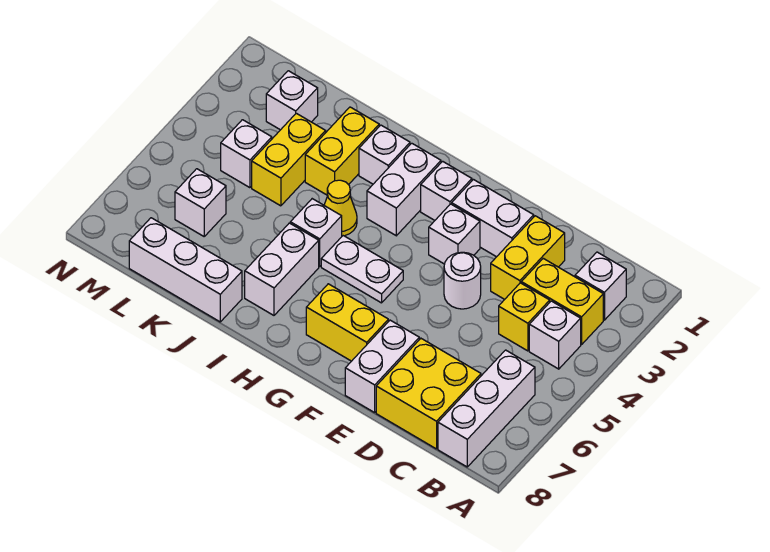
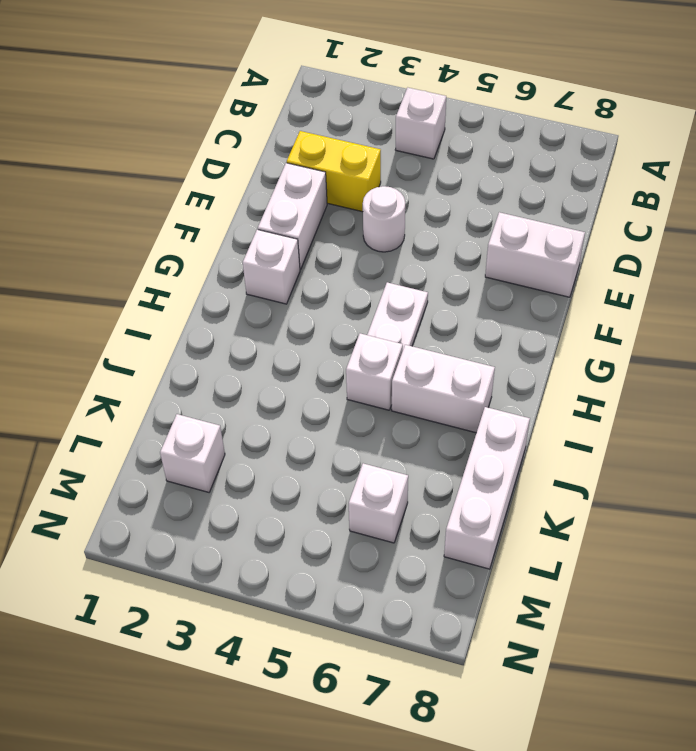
none -> white 1x1 brick [575,252,626,320]
none -> yellow 1x2 brick [521,258,603,344]
none -> white 1x3 brick [438,350,535,467]

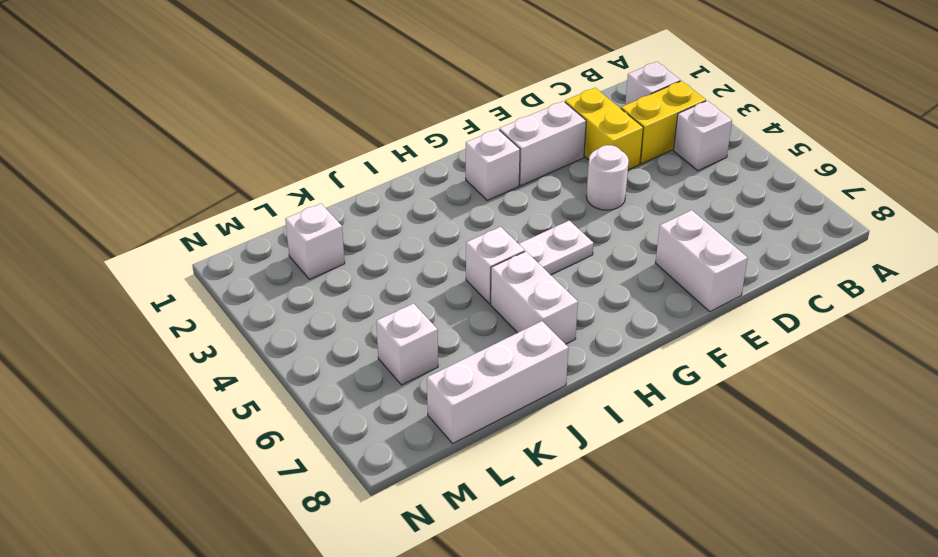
none -> white 1x3 brick [438,350,535,467]
none -> yellow 1x1 brick [499,283,550,351]
none -> yellow 2x2 brick [376,339,481,449]

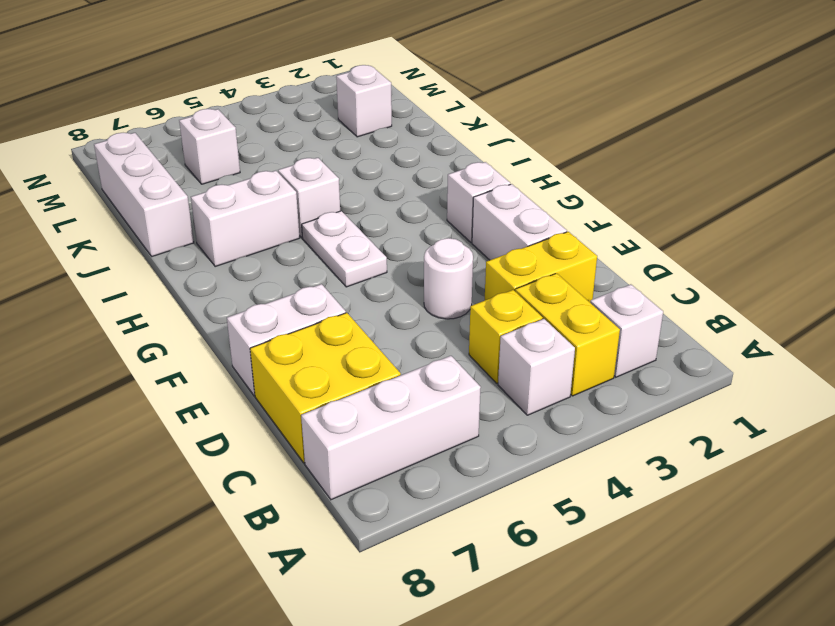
none -> white 1x1 brick [429,204,480,264]
none -> yellow 1x2 brick [306,284,388,361]
none -> white 1x2 brick [367,143,441,236]

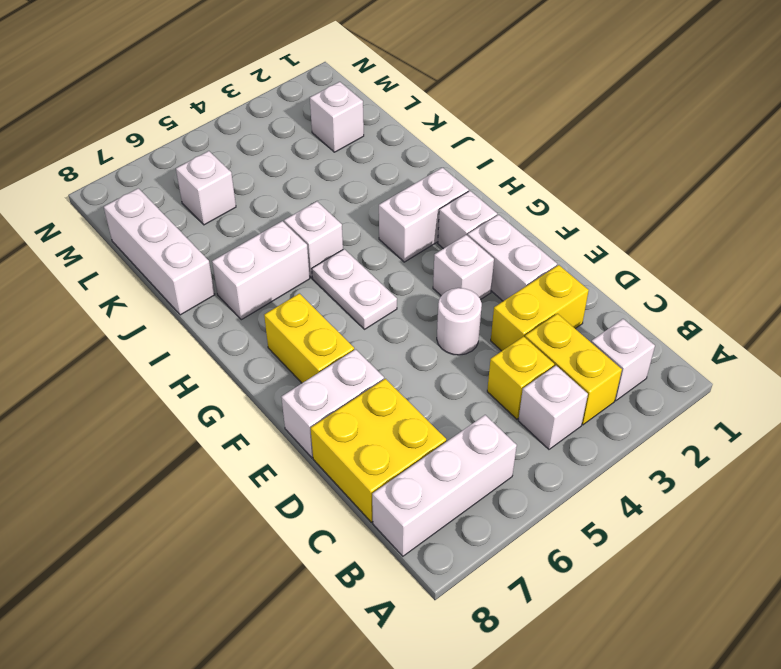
none -> white 1x1 brick [359,125,410,184]
none -> yellow 1x1 cone [324,180,357,236]
none -> yellow 1x2 brick [305,107,379,195]

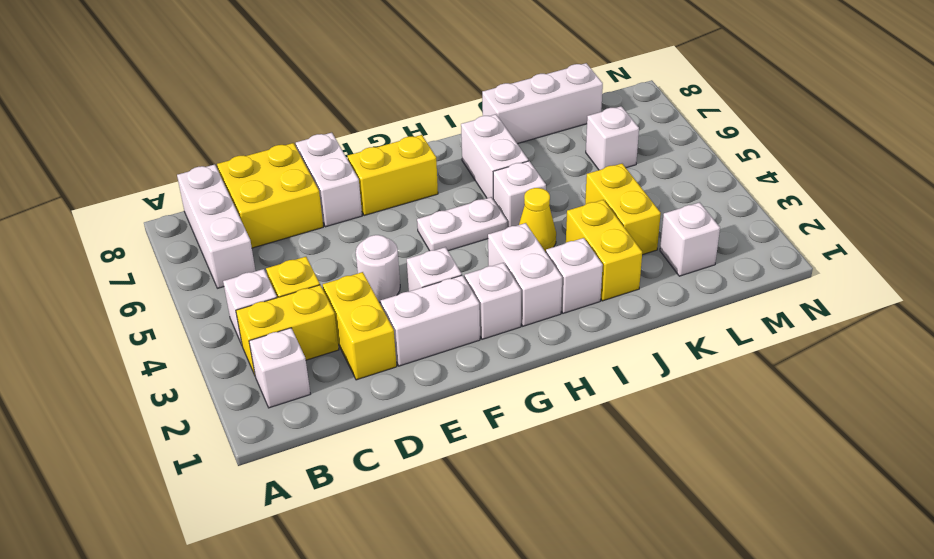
none -> white 1x1 brick [221,120,272,188]

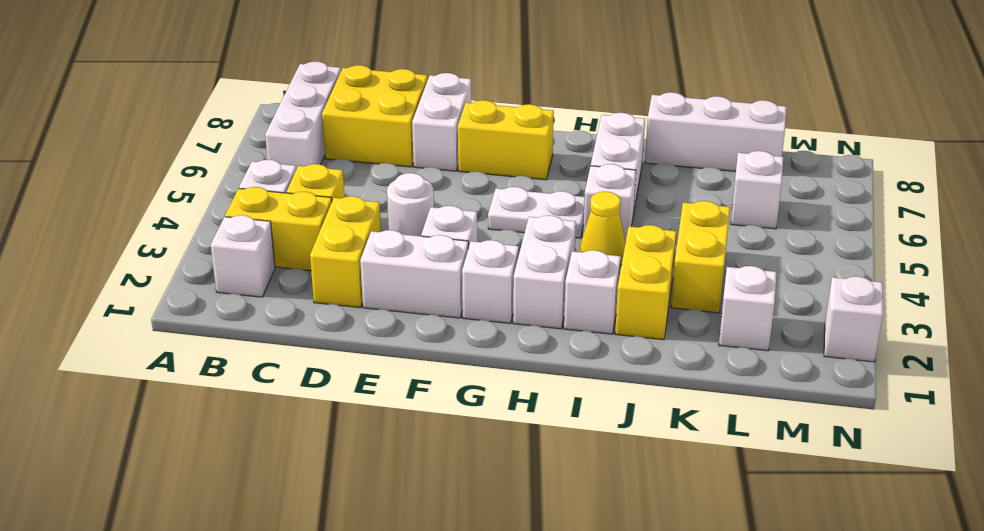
white 1x1 brick [824,276,883,362] -> white 1x1 brick moved to [221,120,272,188]

